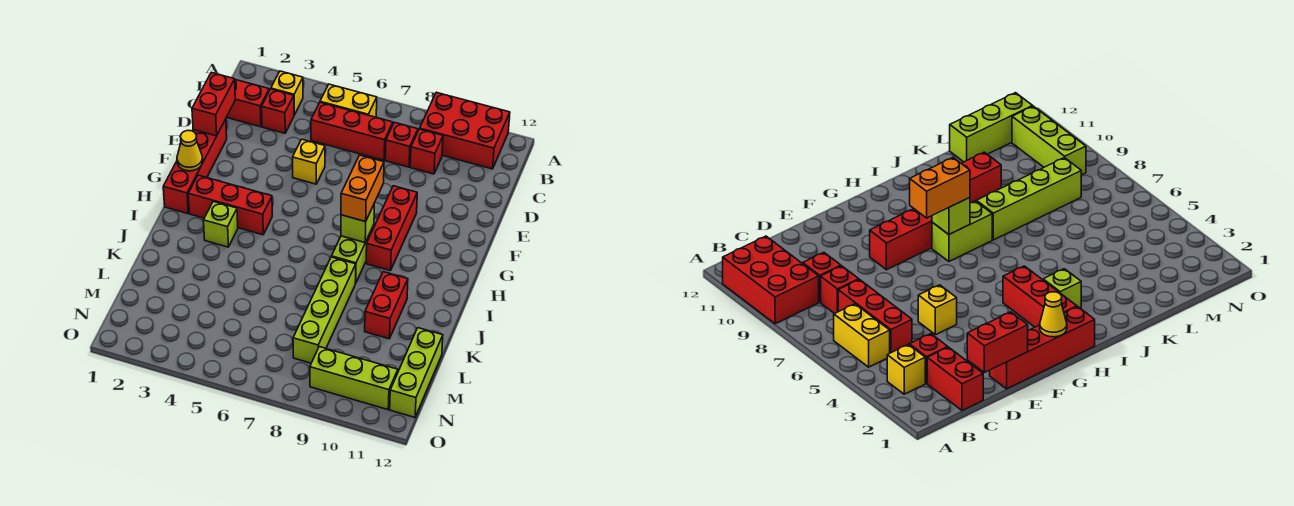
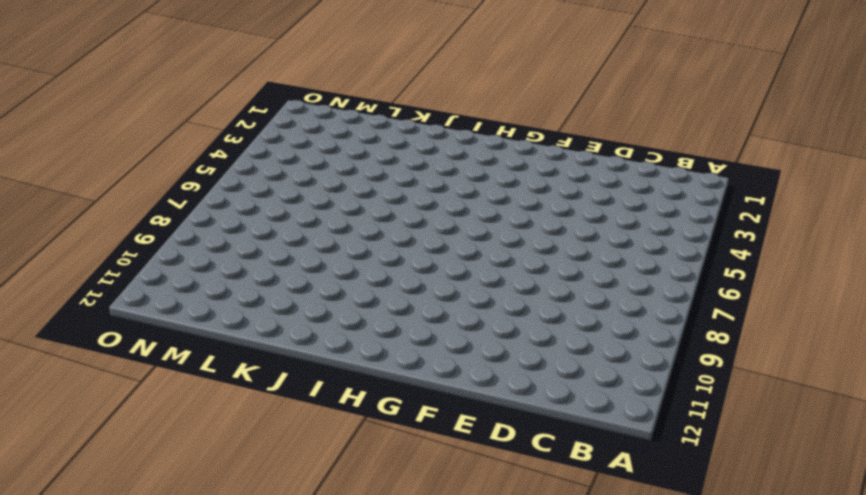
none -> red 2x3 brick [420,92,510,169]
none -> yellow 1x1 brick [271,71,303,115]
none -> yellow 1x2 brick [320,84,377,117]

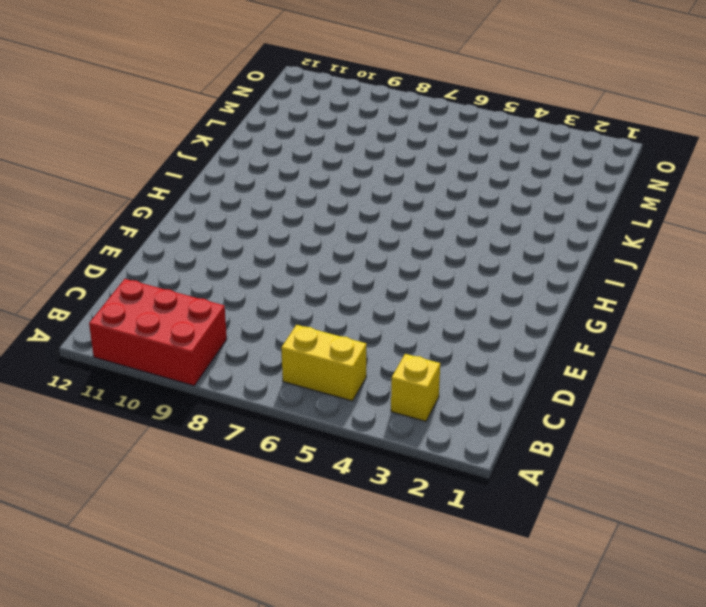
none -> red 1x2 brick [226,80,269,127]
none -> red 1x1 brick [262,89,294,133]
none -> red 1x3 brick [311,102,393,160]

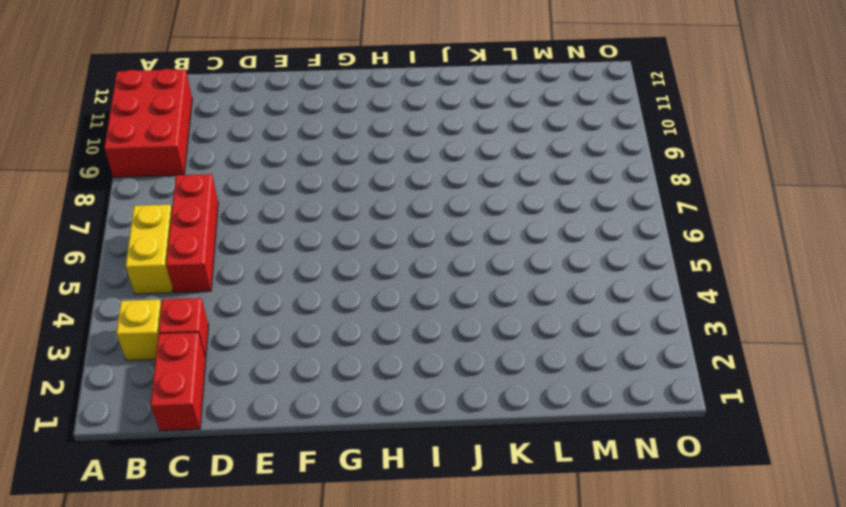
none -> red 1x1 brick [385,122,418,167]
none -> red 1x1 brick [410,129,443,174]
none -> red 1x4 brick [163,119,227,214]

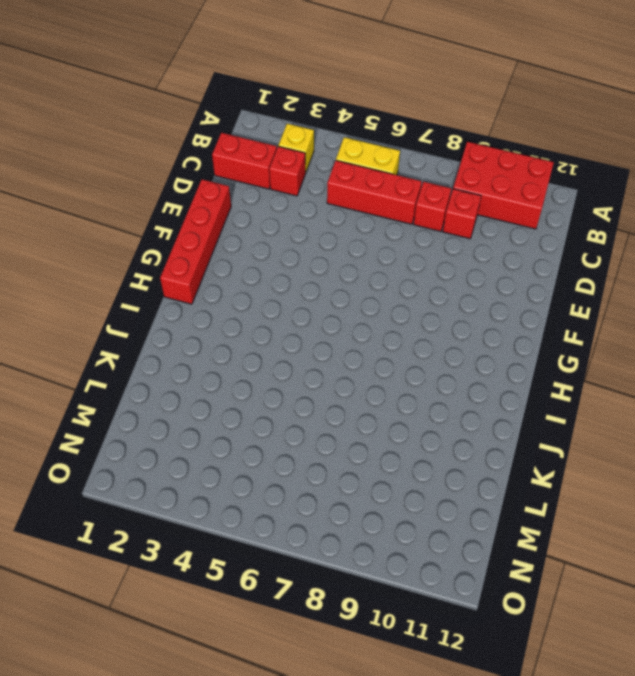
none -> yellow 1x1 brick [293,139,325,184]
none -> red 1x3 brick [366,186,417,271]
none -> red 1x3 brick [188,175,272,235]

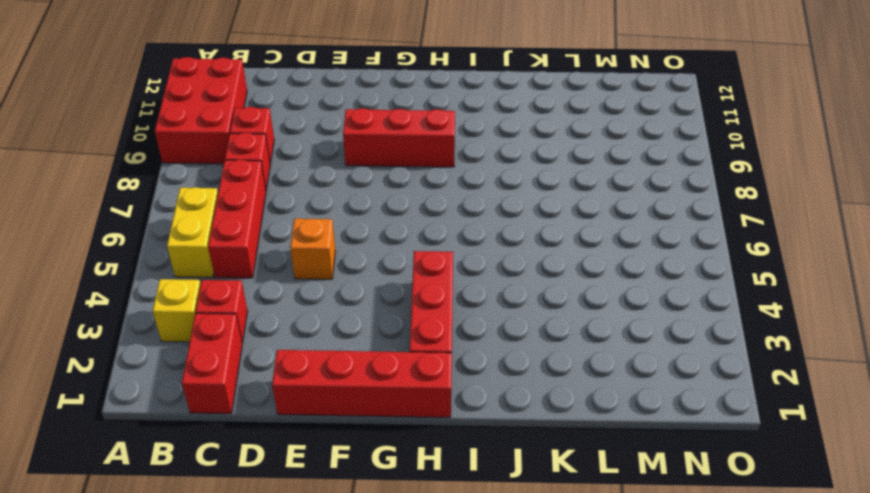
orange 1x1 brick [290,219,335,279] -> yellow 1x1 brick [293,139,325,184]
none -> lime 1x2 brick [332,225,374,283]
none -> lime 1x1 brick [204,202,238,247]
none -> lime 1x4 brick [293,257,356,363]

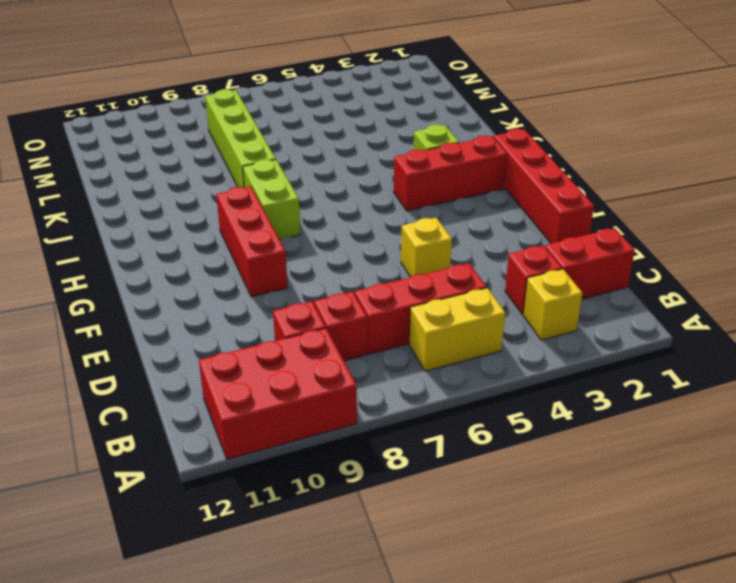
none -> red 1x2 brick [365,272,408,339]
none -> lime 1x3 brick [390,328,443,417]
none -> lime 1x3 brick [310,347,398,410]

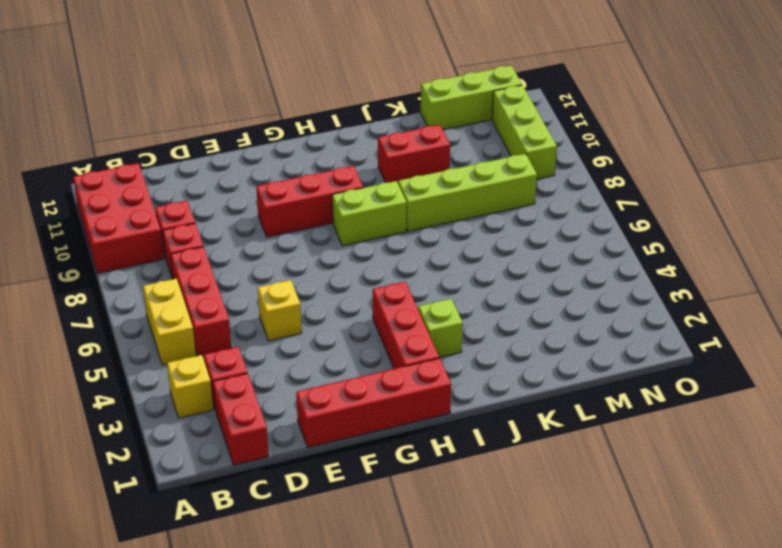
none -> red 1x2 brick [192,72,235,136]
none -> yellow 1x1 cone [177,130,203,171]
none -> lime 1x1 brick [341,205,374,243]

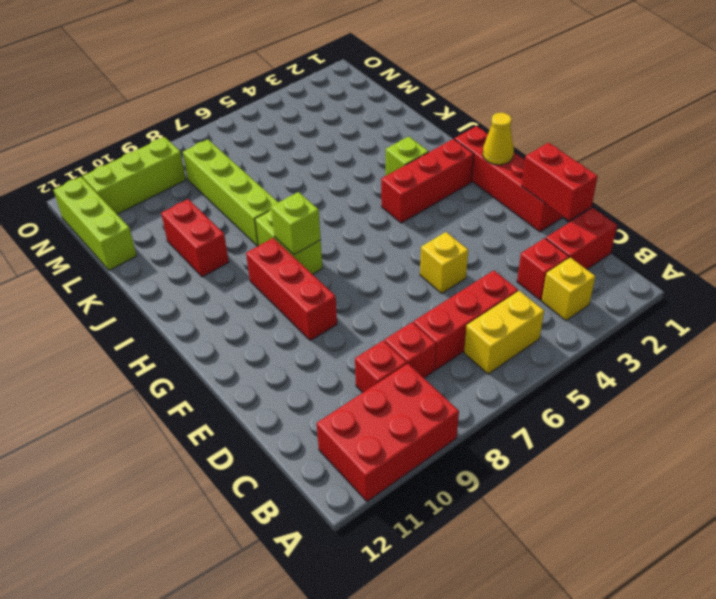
none -> orange 1x2 brick [341,155,384,222]

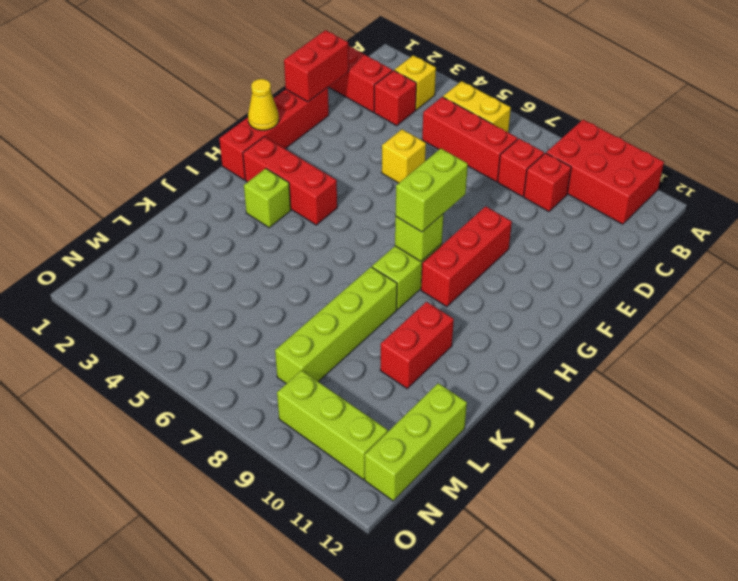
lime 1x2 brick [395,148,468,232] -> orange 1x2 brick [341,155,384,222]

